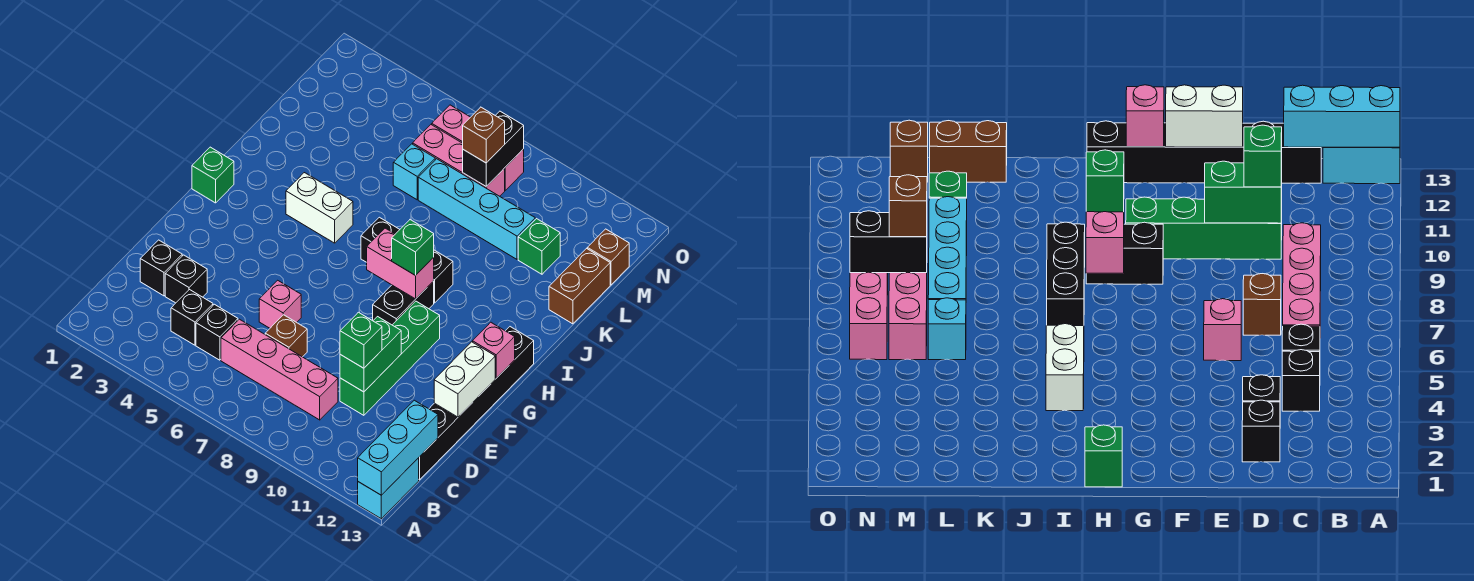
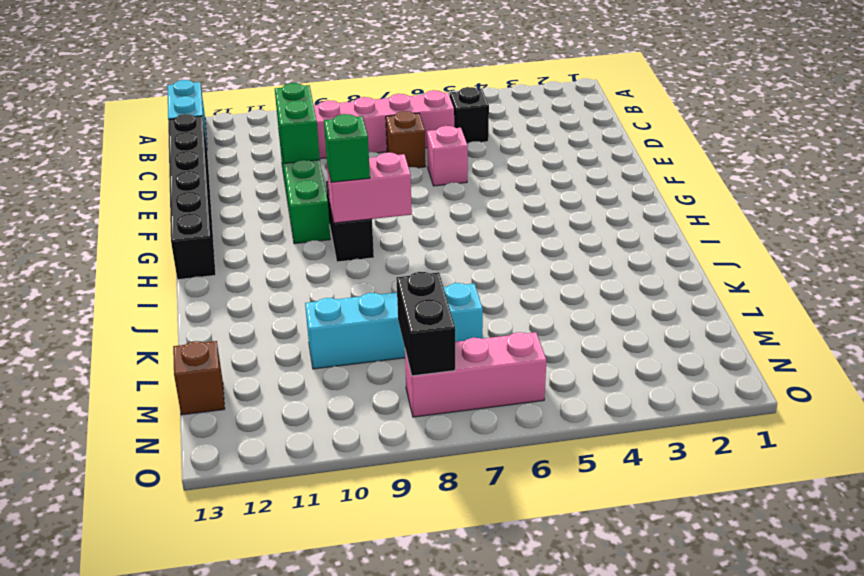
none -> black 1x1 brick [171,290,213,345]
none -> black 1x1 brick [140,240,182,296]
none -> black 1x1 brick [165,255,207,303]
none -> green 1x1 brick [192,147,234,203]

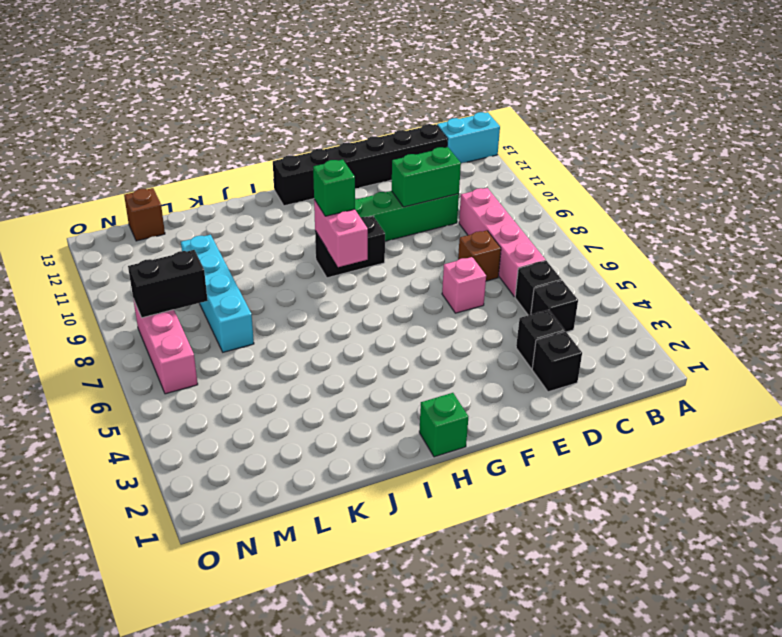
none -> white 1x2 brick [286,173,353,243]
none -> black 1x3 brick [361,217,453,303]
none -> brown 1x2 brick [549,249,610,324]
none -> cyan 1x1 brick [393,144,435,200]

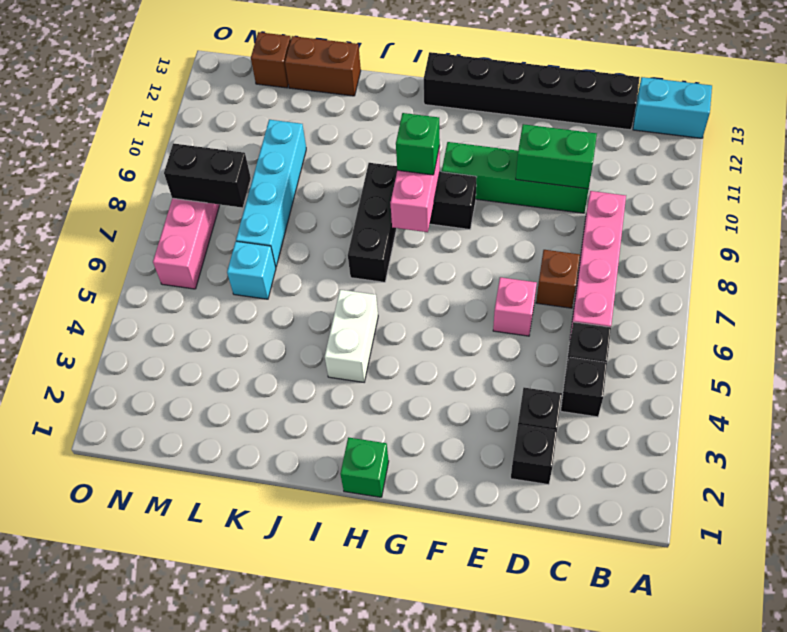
none -> green 1x1 brick [518,219,560,274]
none -> pink 1x3 brick [413,125,505,196]
none -> cyan 1x3 brick [358,400,438,495]
none -> white 1x2 brick [434,342,495,417]

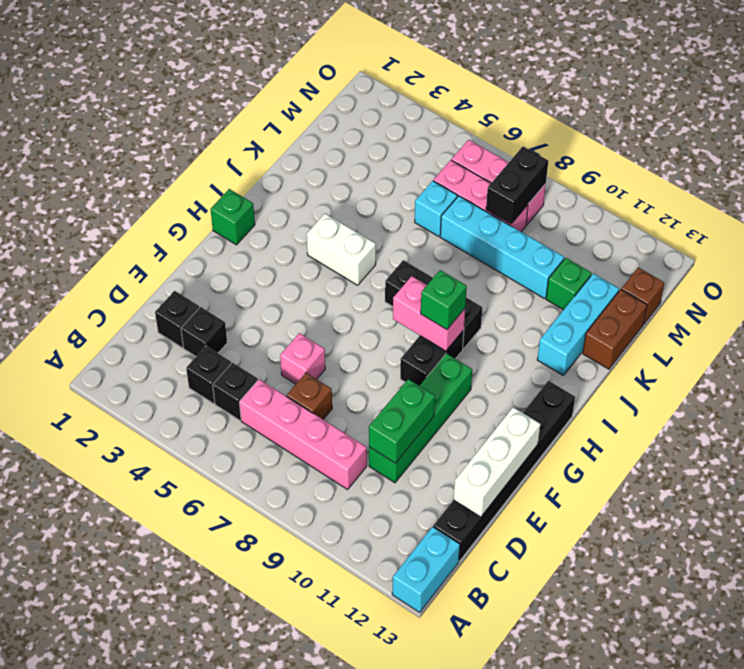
white 1x3 brick [454,407,540,517] -> white 1x2 brick [434,342,495,417]
cyan 1x3 brick [537,274,619,375] -> cyan 1x3 brick moved to [358,400,438,495]
none -> pink 1x1 brick [473,322,515,378]
none -> green 1x1 brick [340,312,382,368]
none -> brown 1x1 brick [463,107,505,163]

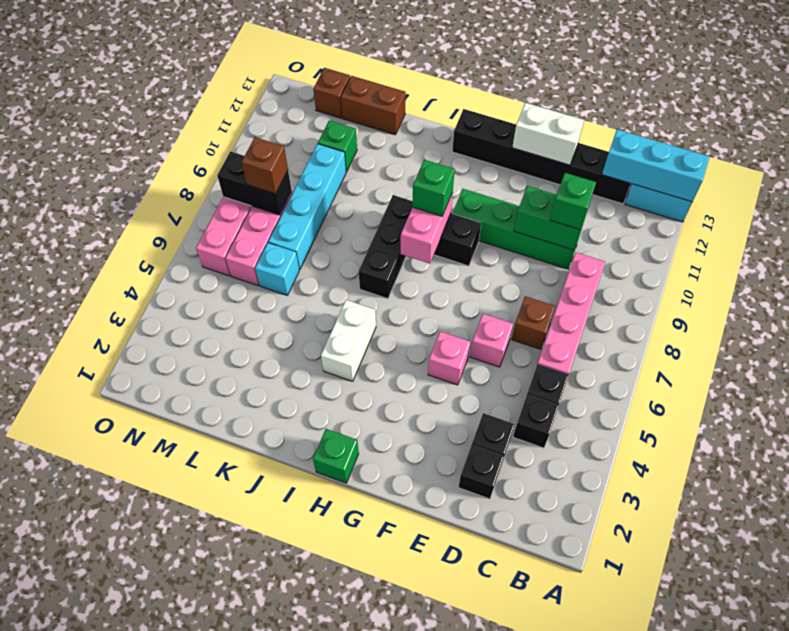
pink 1x1 brick [428,331,470,385] -> pink 1x1 brick moved to [473,322,515,378]

